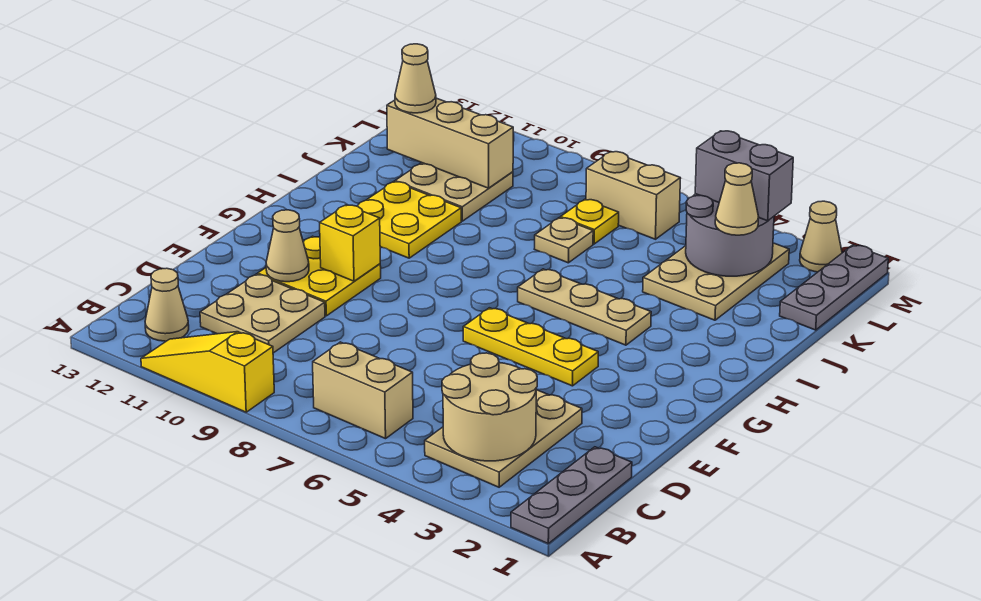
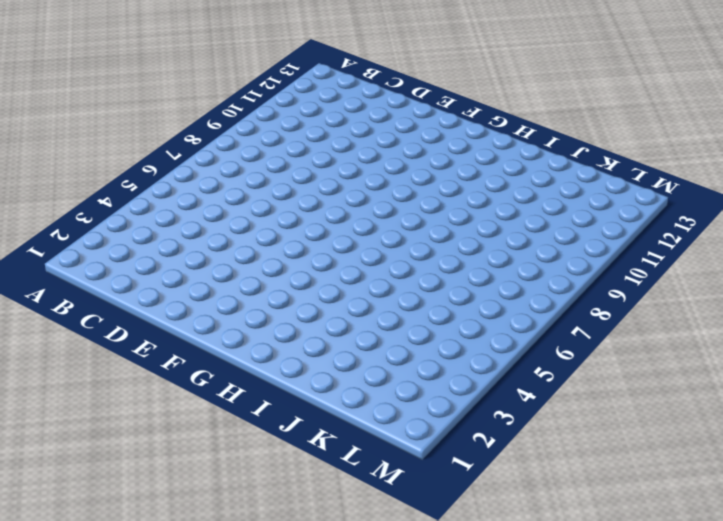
none -> grey 1x3 plate [511,447,632,544]
none -> yellow 1x3 slope [141,332,274,412]
none -> tan 2x3 plate [425,390,582,487]

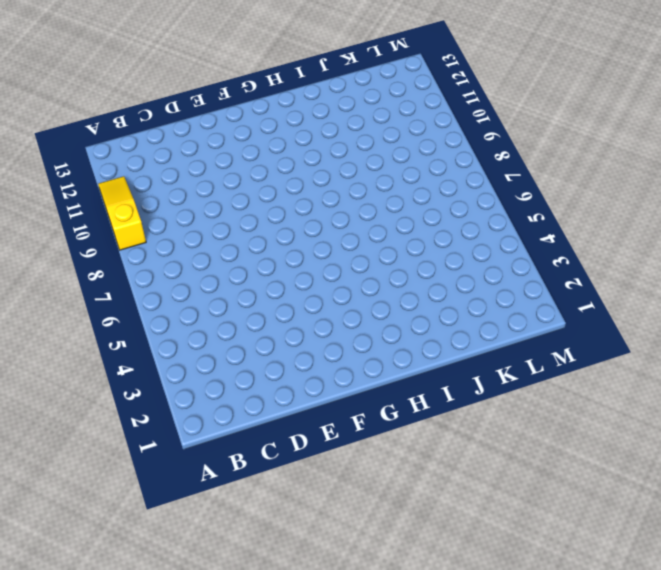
none -> grey 1x3 plate [511,447,632,544]
none -> tan 2x3 plate [425,390,582,487]
none -> tan 1x2 brick [313,342,413,439]

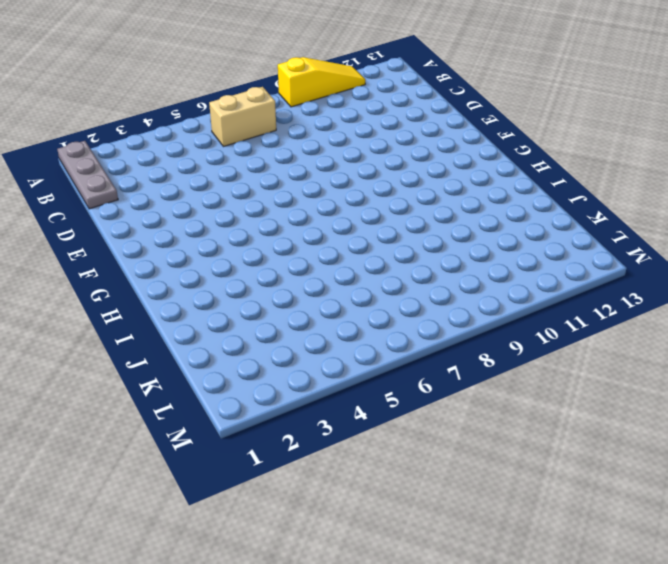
none -> tan 2x3 plate [425,390,582,487]
none -> tan 1x1 cone [145,268,189,341]
none -> tan 2x2 plate [200,274,325,353]

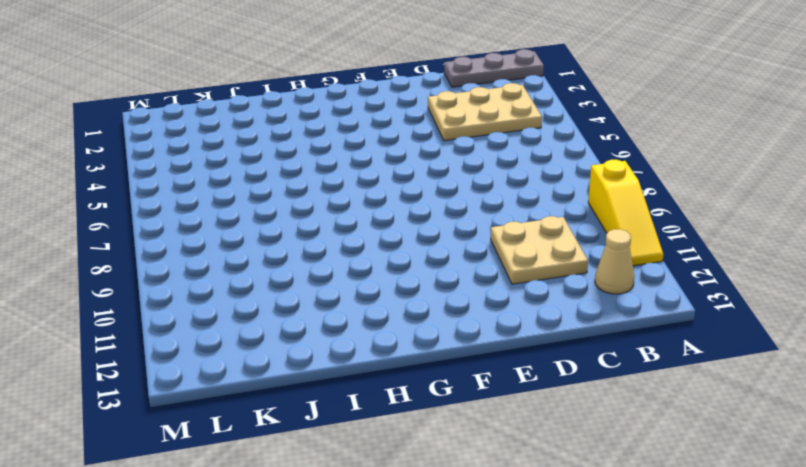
none -> tan 1x2 brick [313,342,413,439]
none -> yellow 2x2 plate [258,236,381,316]
none -> yellow 1x3 plate [463,308,598,386]

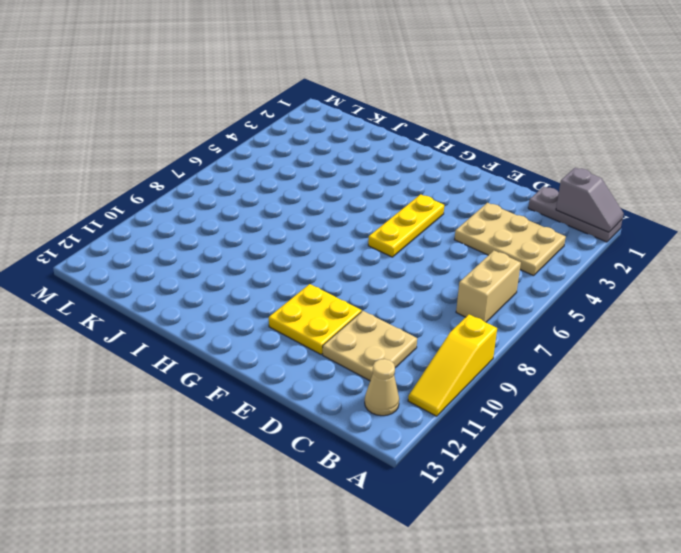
grey 1x2 slope [556,168,624,232] -> none
none -> tan 1x3 plate [518,269,651,345]
none -> yellow 2x2 plate [358,182,461,258]
none -> tan 2x3 plate [643,243,789,320]

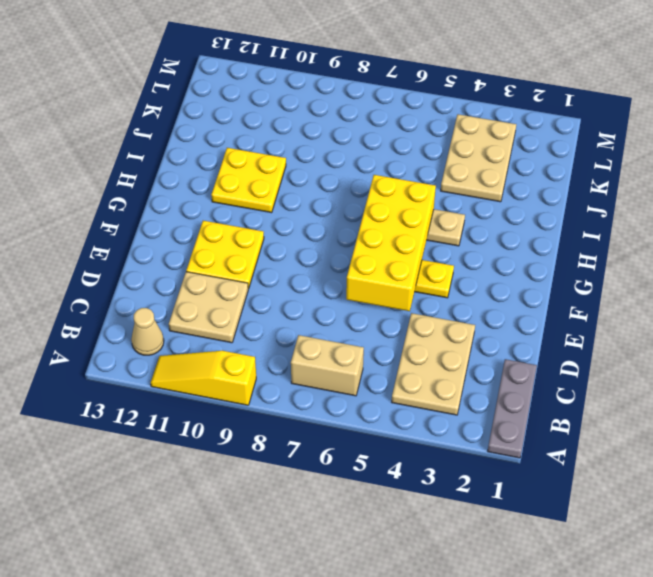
yellow 2x4 brick [346,175,436,311] -> none
none -> tan 1x1 plate [535,218,593,263]
none -> tan 2x2 plate [395,163,513,221]
none -> grey 1x3 plate [780,245,888,330]

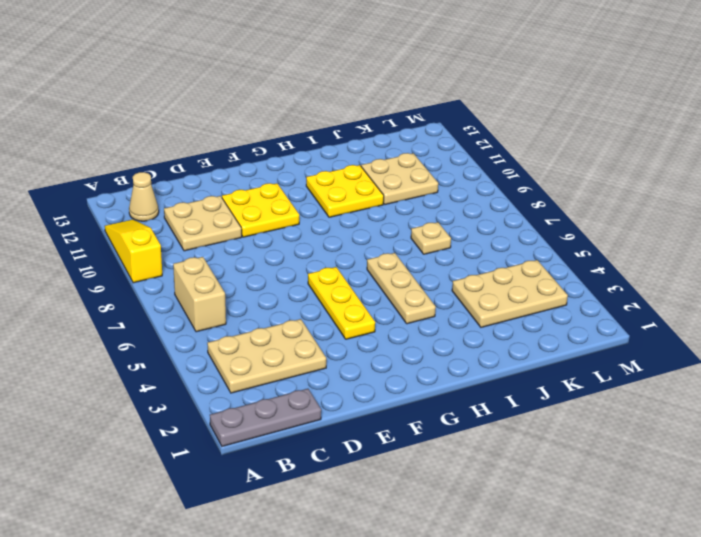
none -> grey 1x3 plate [780,245,888,330]
none -> yellow 1x1 plate [561,199,619,244]
none -> tan 1x2 brick [586,152,680,239]

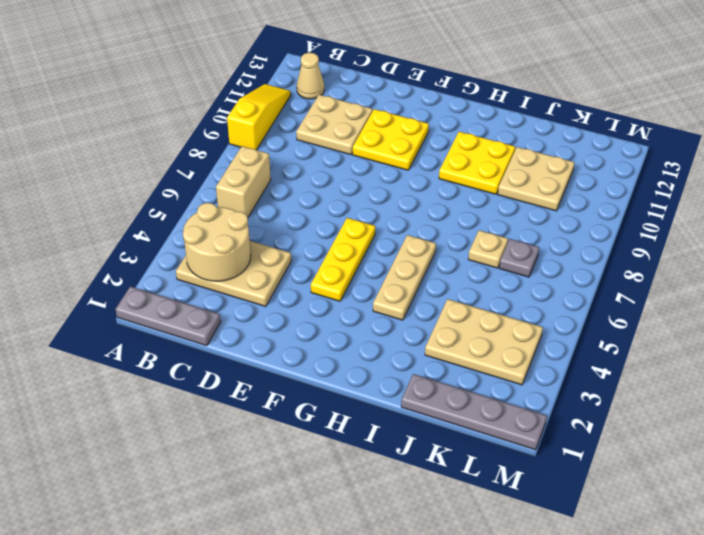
grey 1x4 plate [401,374,547,450] -> grey 1x3 plate [780,245,888,330]
grey 1x1 plate [499,239,539,277] -> yellow 1x1 plate [561,199,619,244]
none -> tan 1x2 brick [586,152,680,239]
none -> tan 1x1 cone [800,201,842,272]
none -> tan 1x1 cone [266,210,309,282]

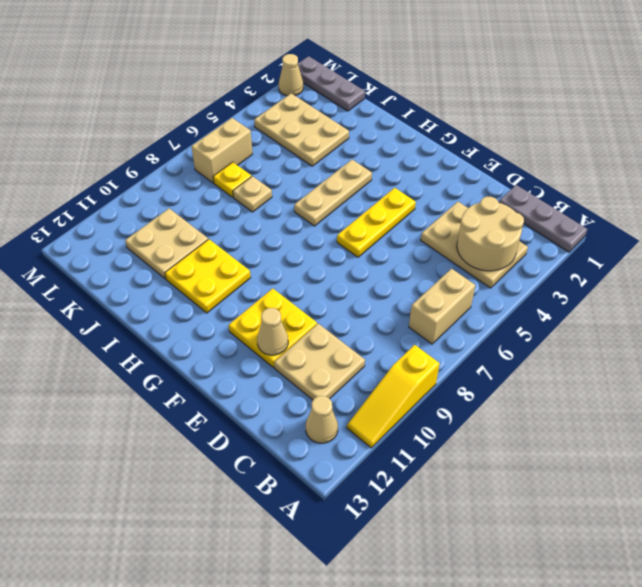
none -> yellow 1x1 brick [320,205,380,281]
none -> grey 2x2 round brick [686,194,774,276]
none -> tan 1x3 brick [387,98,513,188]

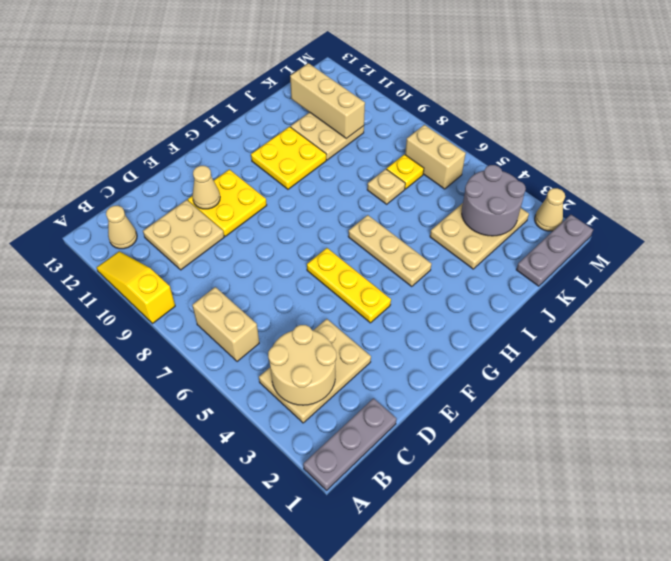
none -> yellow 1x1 brick [320,205,380,281]
none -> tan 1x1 cone [715,163,759,235]
none -> tan 1x1 cone [395,44,436,113]

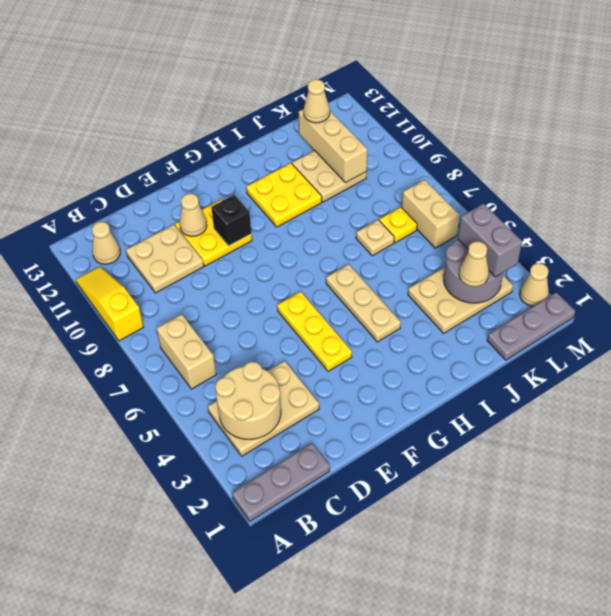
black 1x1 brick [211,195,251,246] -> yellow 1x1 brick [320,205,380,281]

